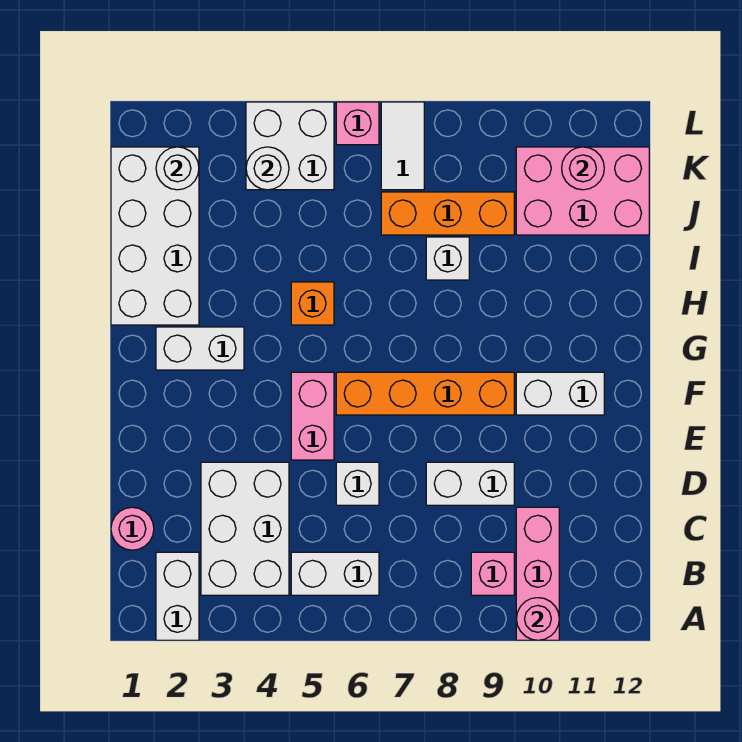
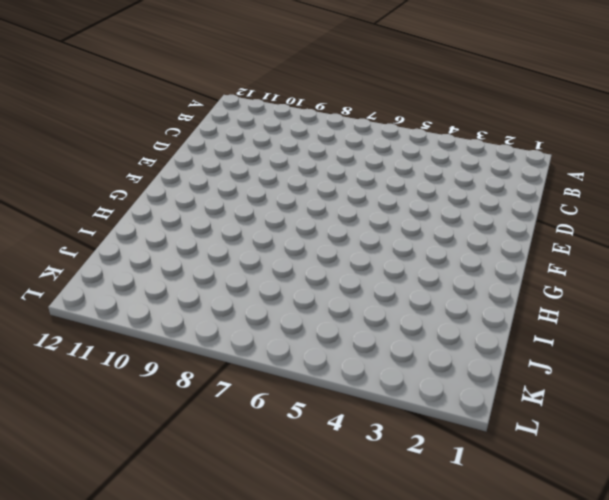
none -> white 1x2 brick [156,552,199,640]
none -> pink 1x3 brick [516,507,559,640]
none -> white 2x3 brick [201,462,289,595]

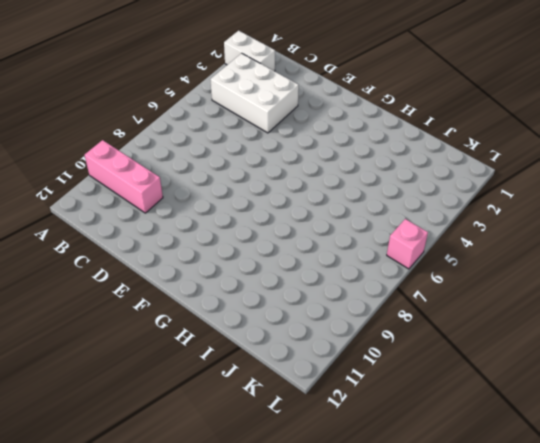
none -> white 1x2 brick [291,552,379,595]
none -> pink 1x1 brick [471,552,514,595]
none -> pink 1x1 round brick [111,507,154,550]

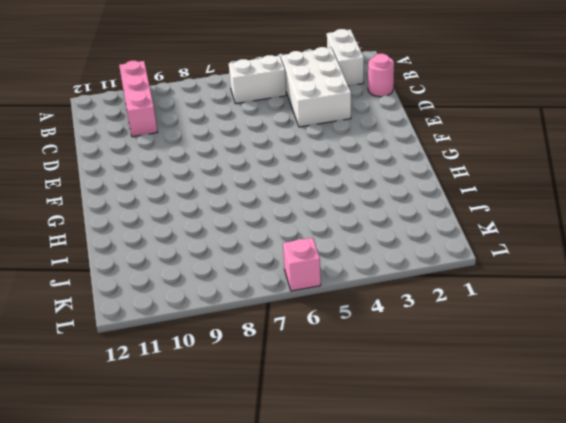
none -> pink 1x1 brick [471,552,514,595]
none -> white 1x1 brick [336,462,379,505]
none -> white 1x2 brick [426,462,514,505]

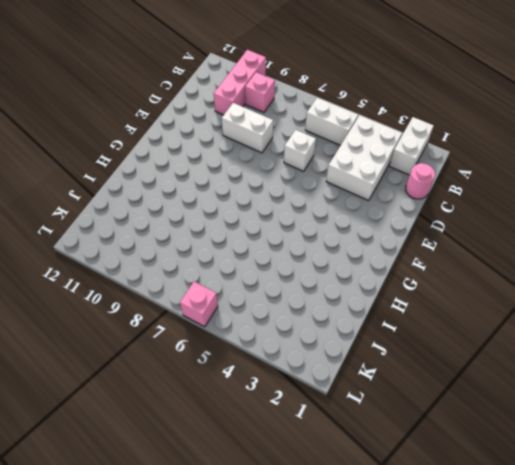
none -> pink 1x2 brick [291,372,334,460]
none -> orange 1x4 brick [336,372,514,415]
none -> white 1x2 brick [516,372,604,415]

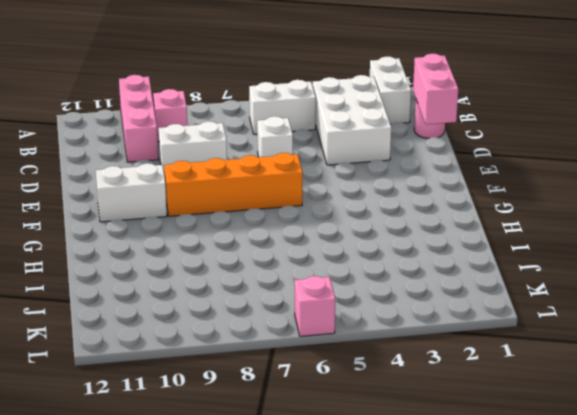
pink 1x2 brick [413,54,458,124] -> pink 1x2 brick moved to [291,372,334,460]
none -> white 1x2 brick [156,327,244,370]
none -> white 2x4 brick [111,147,199,325]
none -> orange 1x1 brick [291,282,334,325]

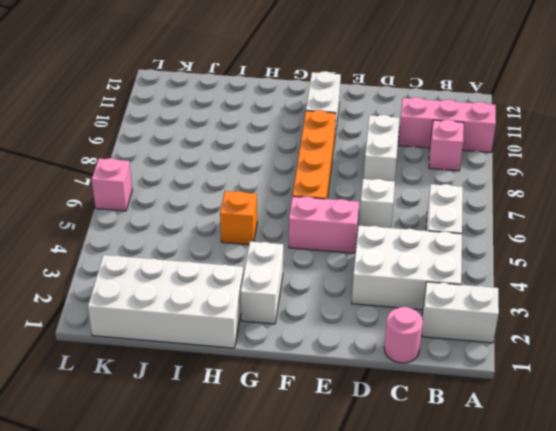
none -> white 1x1 brick [426,237,469,280]
none -> orange 1x3 brick [381,192,514,235]
none -> pink 2x3 brick [516,147,649,235]

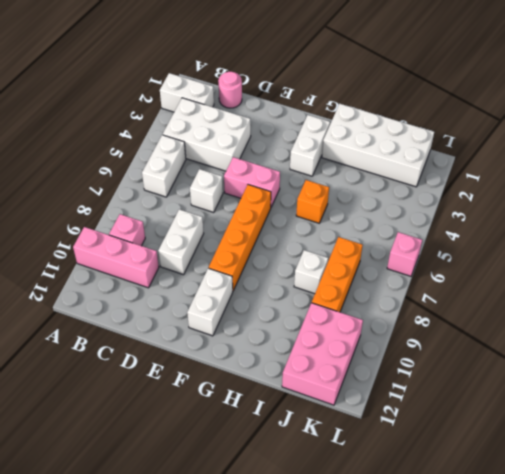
none -> white 2x2 brick [246,102,334,190]
none -> white 1x2 tile [381,102,424,190]
none -> pink 1x1 round brick [516,598,559,640]

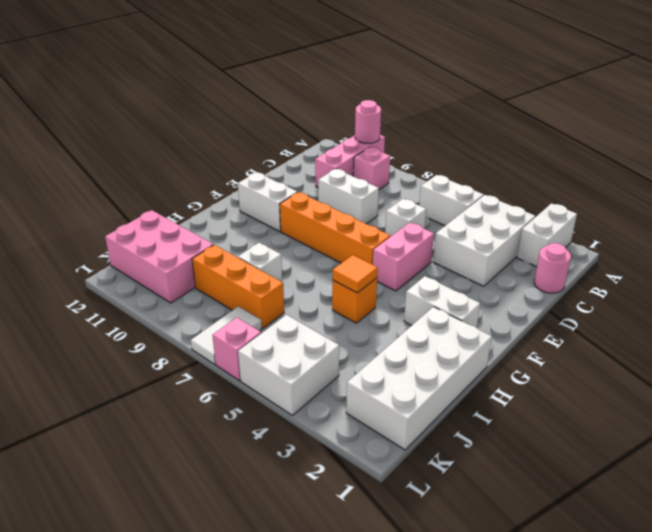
orange 1x1 tile [333,255,378,293] -> none
none -> white 1x1 round brick [156,147,199,190]
none -> white 1x1 round brick [246,147,289,190]
none -> pink 1x1 round brick [562,147,604,190]

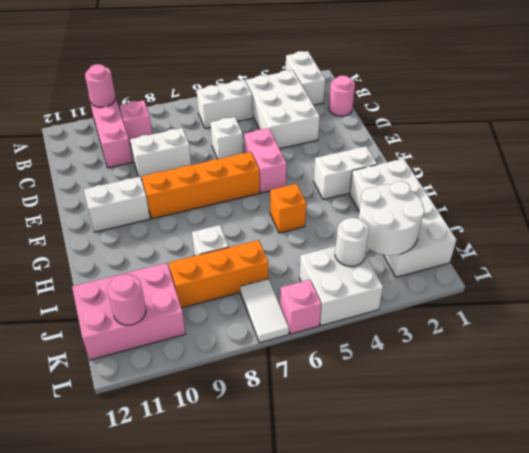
white 2x2 round brick [358,181,424,255] -> white 1x1 round brick [156,147,199,190]

